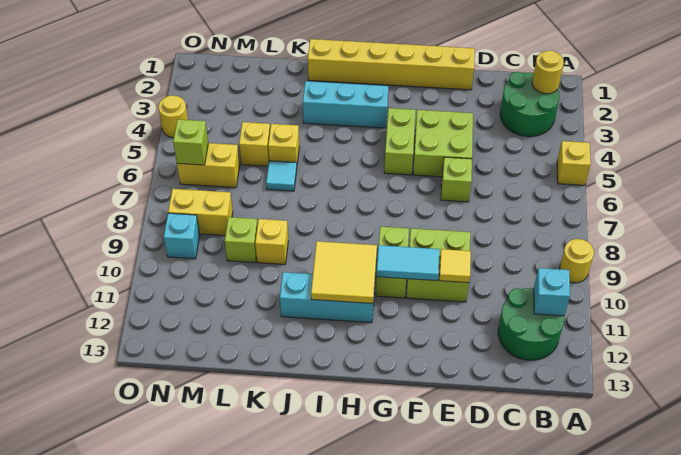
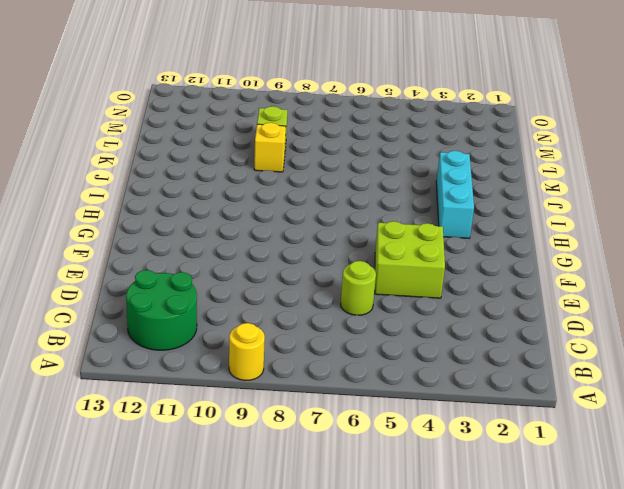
lime 1x1 round brick [341,261,376,315] -> none
none -> yellow 1x1 brick [557,141,591,185]
none -> green 2x2 round brick [500,72,559,137]
none -> yellow 1x6 brick [308,39,475,90]

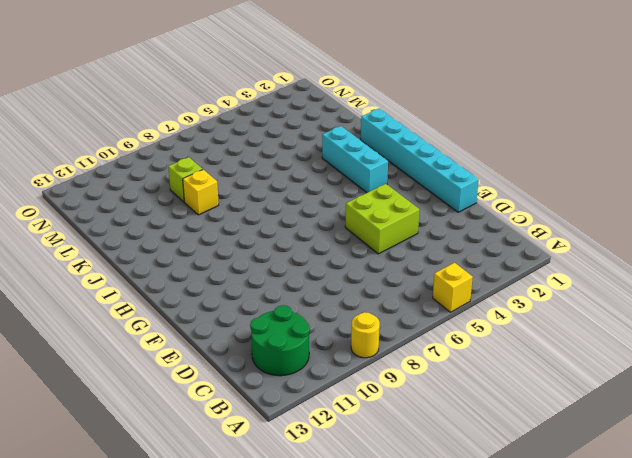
cyan 1x6 brick [361,108,479,212] -> yellow 1x6 brick [308,39,475,90]
none -> green 2x2 round brick [500,72,559,137]
none -> lime 1x1 brick [441,157,472,202]
none -> lime 2x2 brick [406,228,470,302]

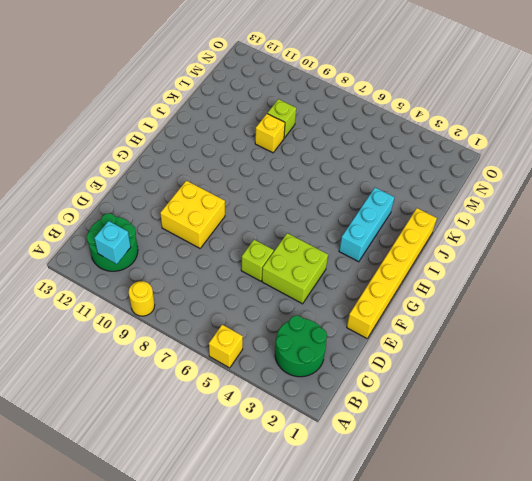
yellow 2x2 brick [160,181,225,248] -> lime 2x2 brick [406,228,470,302]
none -> lime 1x2 brick [384,108,416,175]
none -> lime 1x2 brick [376,226,409,298]
none -> cyan 1x3 brick [280,272,375,323]

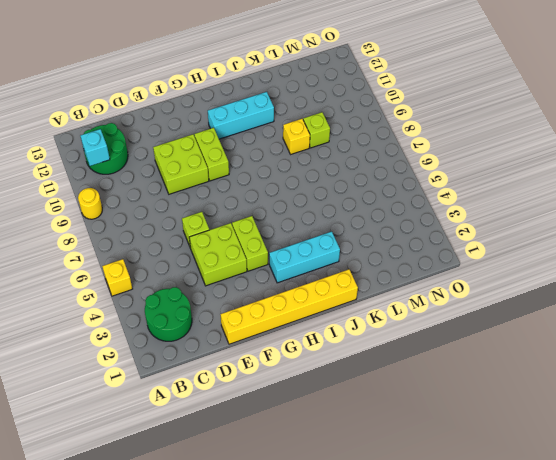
none -> yellow 1x1 brick [268,124,299,164]
none -> cyan 1x1 tile [266,161,297,191]
none -> yellow 1x1 brick [239,122,270,166]

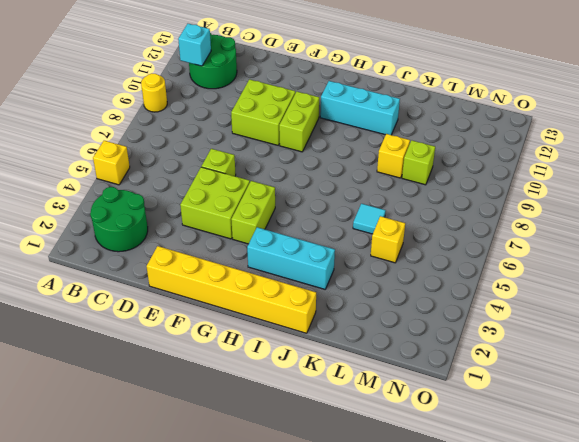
none -> yellow 1x1 brick [268,124,299,164]
none -> yellow 1x2 brick [177,143,240,188]
none -> yellow 1x2 brick [168,189,233,235]

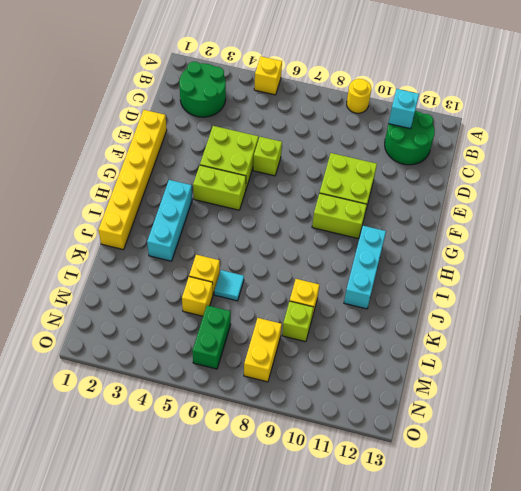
green 1x2 brick [192,305,231,369] -> yellow 1x2 brick [177,143,240,188]
none -> cyan 1x1 brick [164,213,200,259]
none -> yellow 1x1 round brick [159,96,188,138]
none -> yellow 1x1 round brick [532,50,564,94]

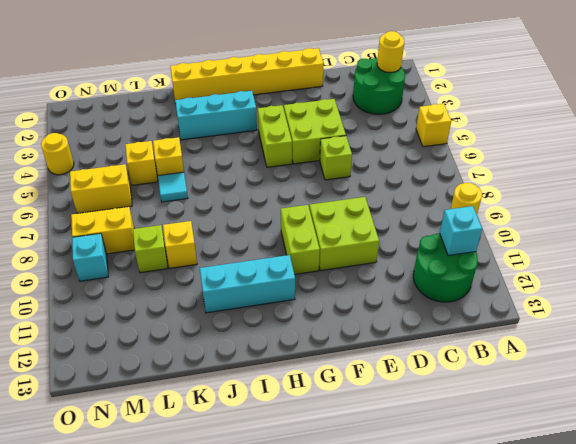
none -> yellow 1x1 tile [439,249,471,283]
none -> cyan 1x2 tile [377,245,439,281]
none -> yellow 2x2 tile [311,241,377,303]

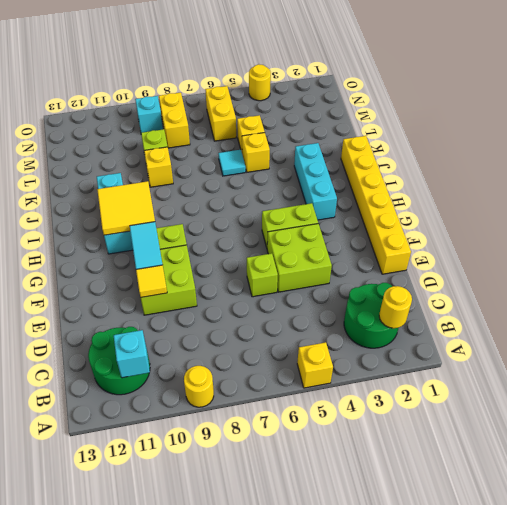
none -> lime 1x1 brick [173,119,208,165]

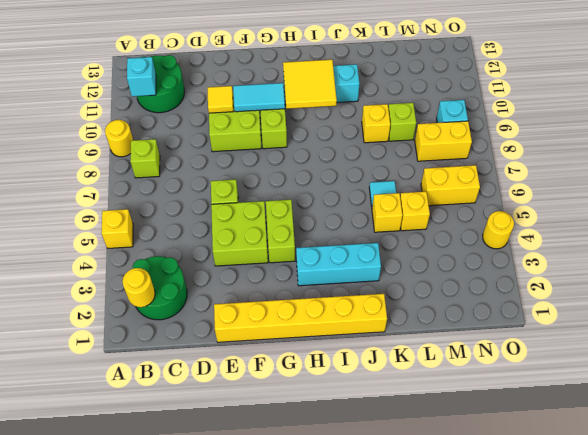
lime 1x1 brick [130,139,160,178] -> lime 1x1 brick moved to [173,119,208,165]

